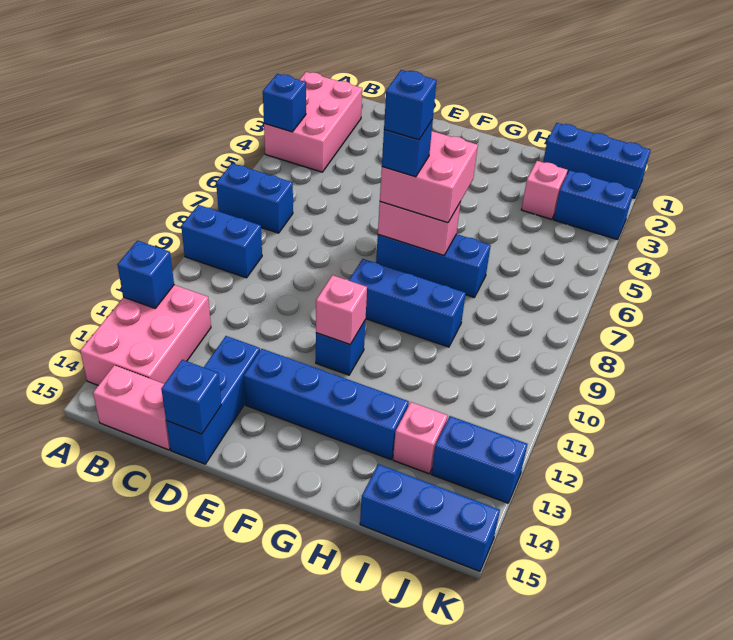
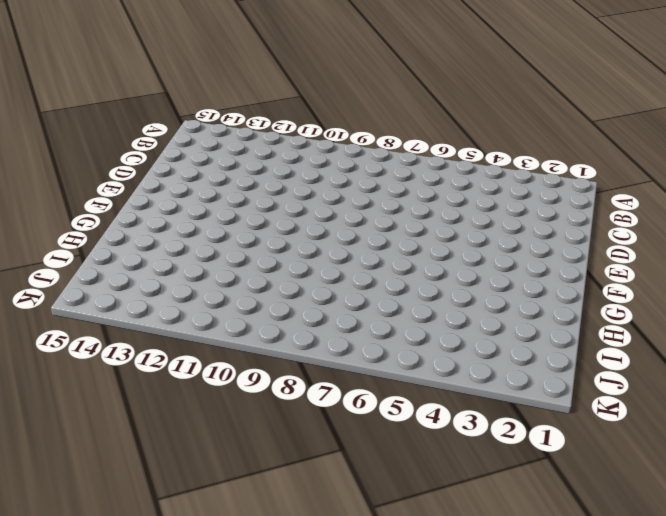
none -> pink 2x3 brick [264,72,362,172]
none -> blue 1x2 brick [216,163,293,233]
none -> blue 1x2 brick [181,205,262,278]

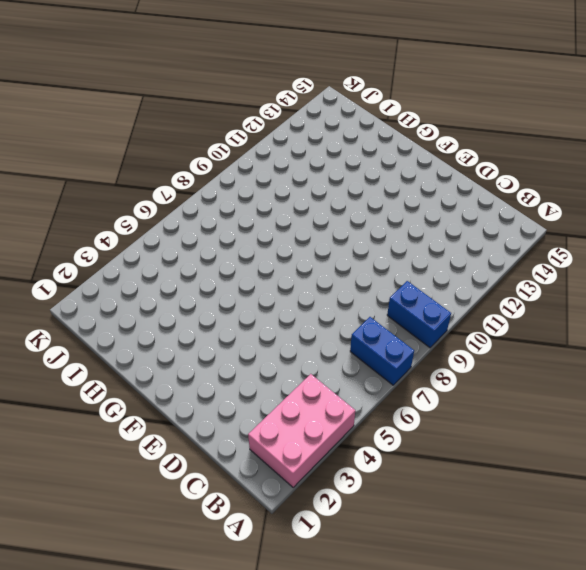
none -> pink 2x3 brick [80,285,211,385]
none -> pink 1x2 brick [93,365,170,450]
none -> blue 1x3 brick [166,336,260,464]

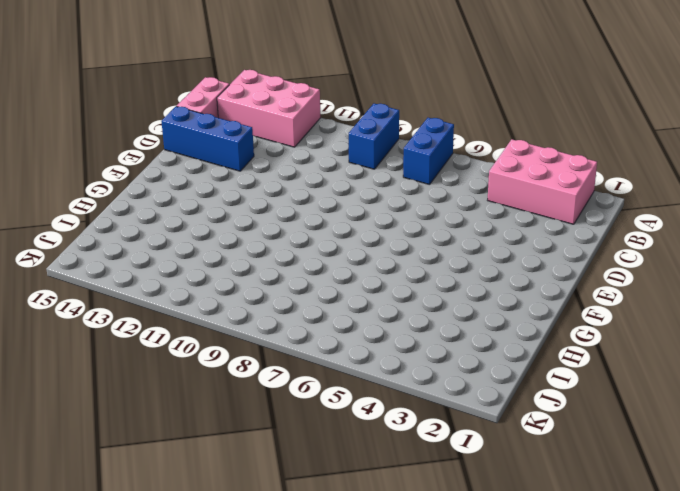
none -> blue 1x4 brick [244,349,409,459]
none -> blue 1x3 brick [376,234,491,297]
none -> blue 1x3 brick [349,259,466,347]

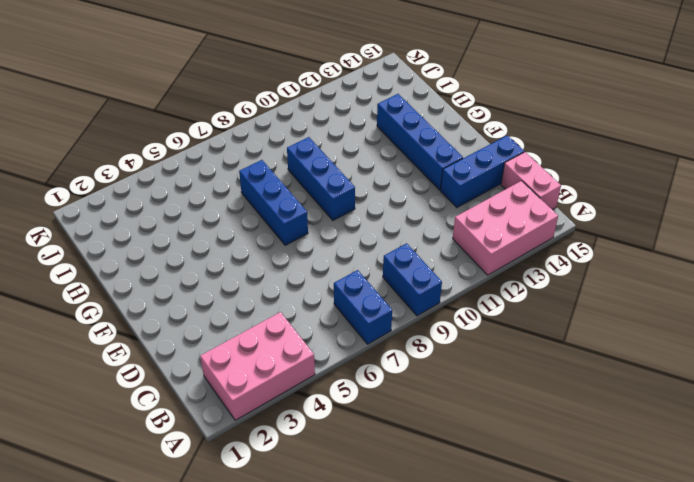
none -> blue 1x1 brick [316,321,365,375]
none -> blue 1x3 brick [543,123,651,198]
none -> pink 1x1 brick [521,161,568,219]

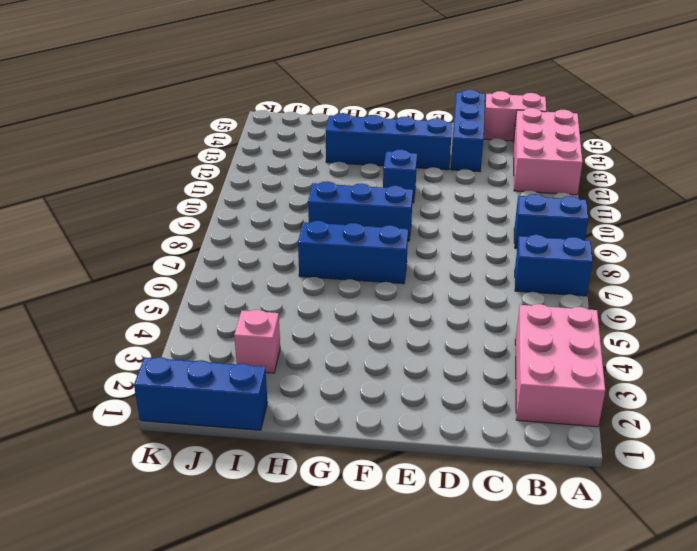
none -> pink 1x1 brick [393,402,448,474]
none -> blue 1x3 brick [360,464,500,571]
none -> blue 1x2 brick [554,170,634,240]

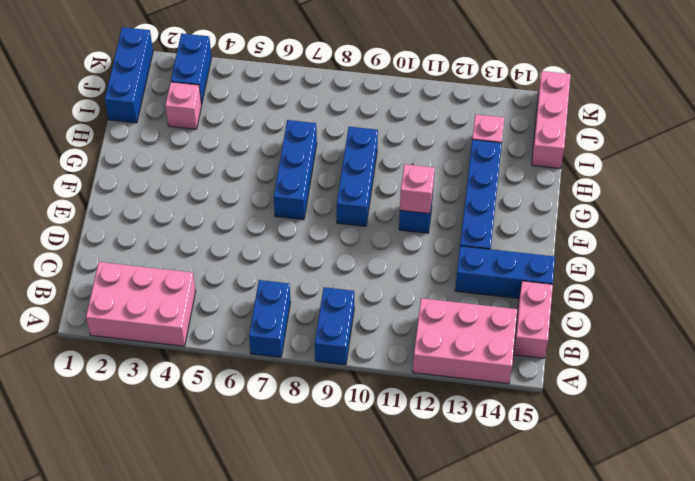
pink 1x3 brick [532,71,571,169] -> blue 1x3 brick [360,464,500,571]
none -> blue 1x2 brick [431,416,527,503]
none -> blue 1x1 brick [263,74,306,132]
none -> blue 1x1 brick [118,241,174,308]

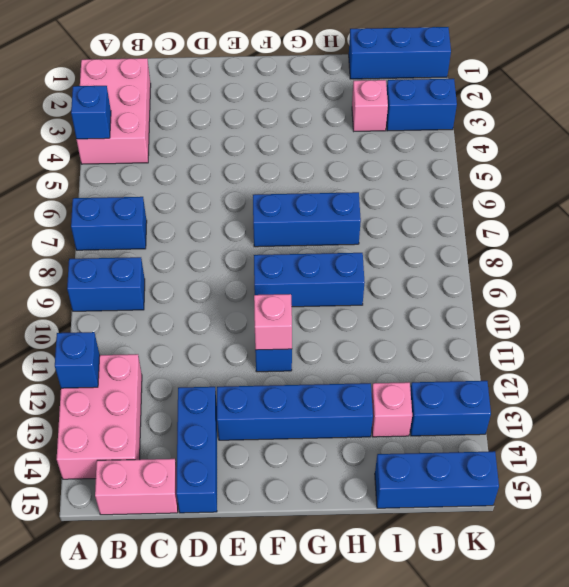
none -> blue 1x1 brick [161,360,221,434]
none -> pink 1x2 brick [378,202,461,255]
none -> pink 2x2 brick [380,131,478,223]

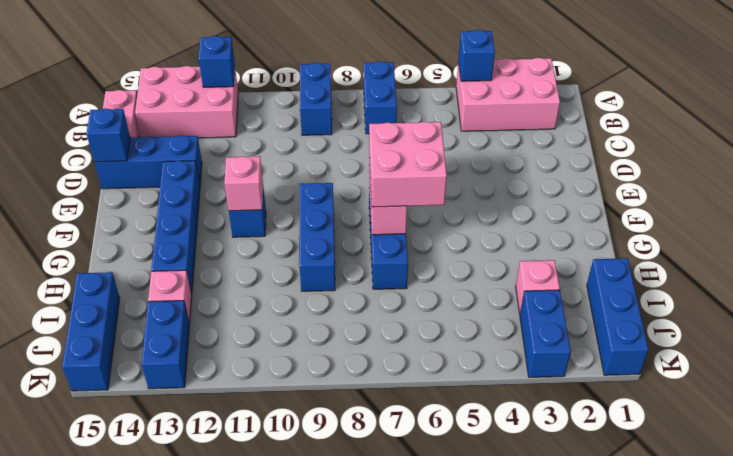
none -> blue 1x1 brick [382,120,433,177]
none -> blue 1x1 brick [384,70,437,140]

